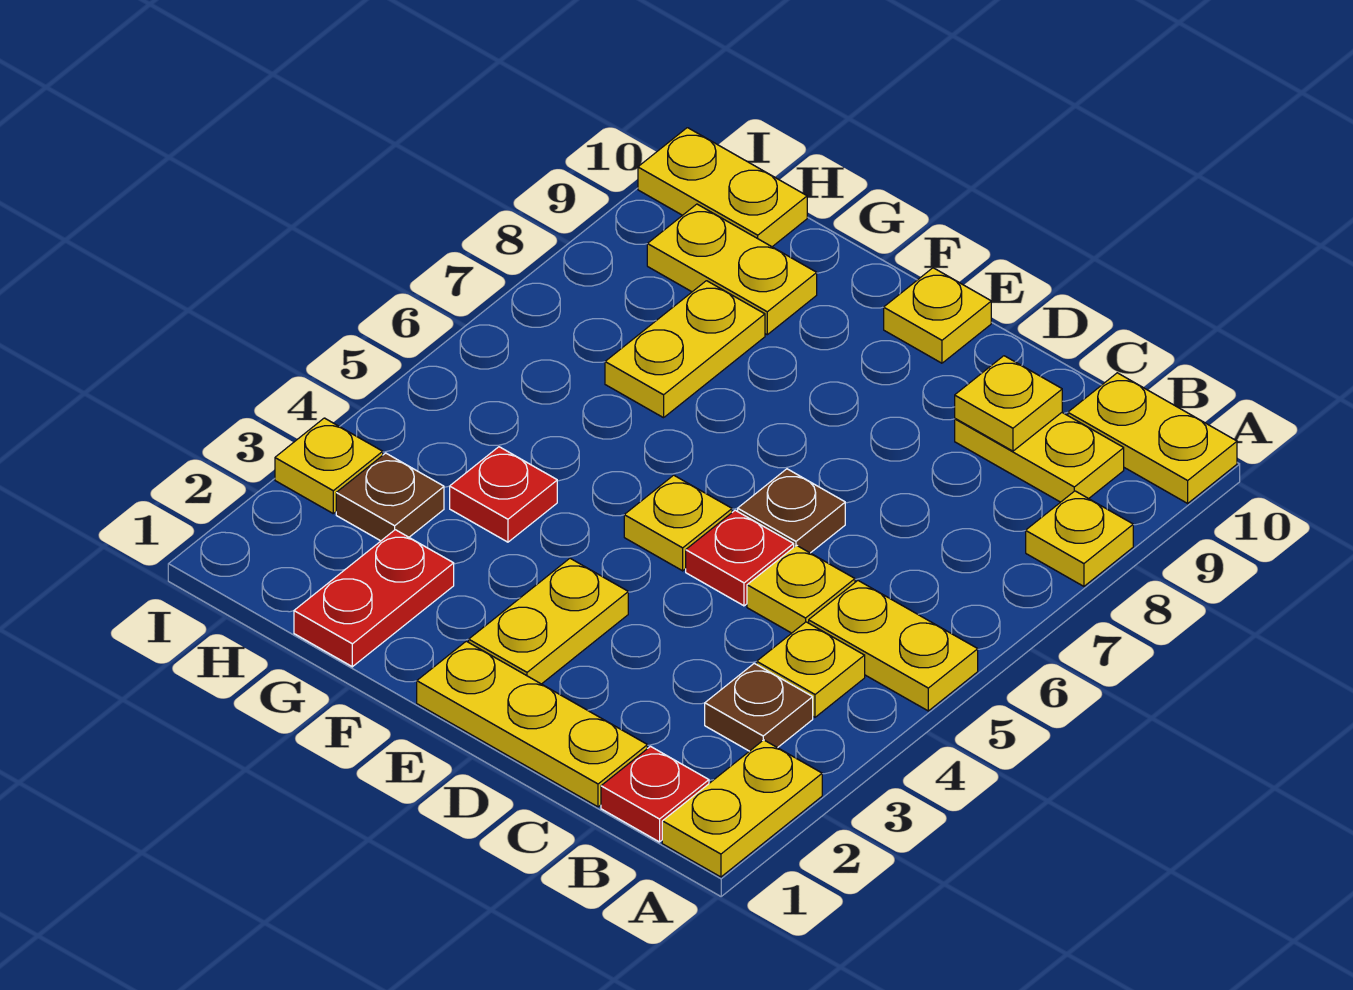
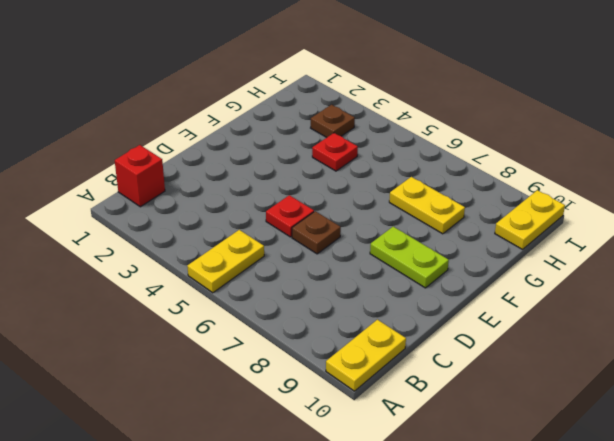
red 1x1 brick [115,145,165,207] -> red 1x1 plate [601,747,709,842]
lime 1x2 plate [370,227,449,288] -> none
none -> yellow 1x2 plate [662,740,822,877]
none -> yellow 1x1 plate [1026,491,1133,586]
none -> brown 1x1 plate [705,663,813,751]

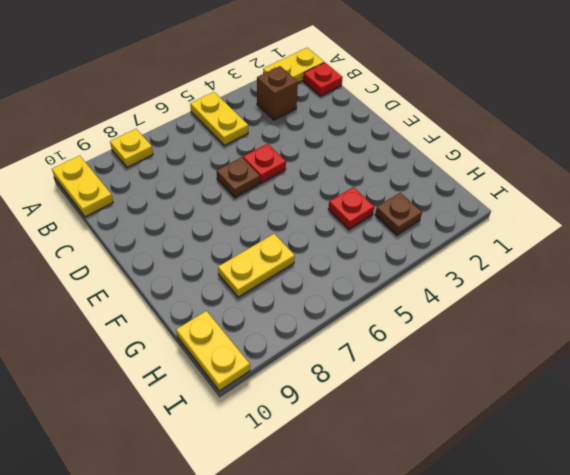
brown 1x1 brick [257,66,298,120] -> brown 1x1 plate [705,663,813,751]
none -> yellow 1x1 plate [757,622,865,717]
none -> yellow 1x2 plate [955,413,1124,502]
none -> yellow 1x3 plate [417,641,647,807]

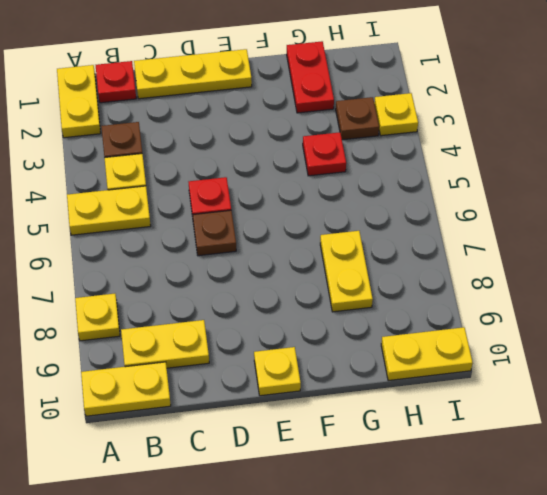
none -> yellow 1x1 plate [747,545,855,633]
none -> yellow 1x2 plate [469,558,628,684]
none -> yellow 1x1 plate [624,475,732,571]

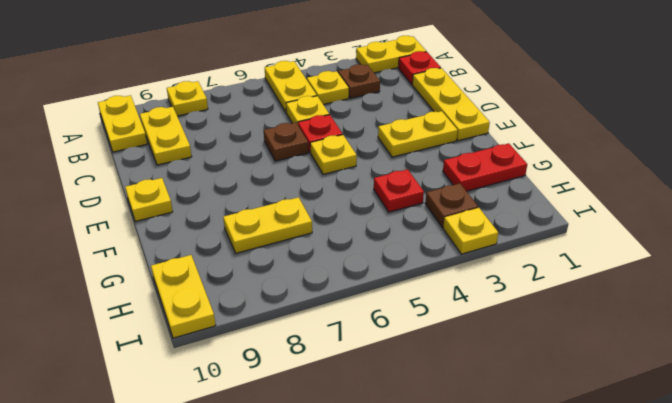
none -> yellow 1x2 plate [647,204,817,335]
none -> yellow 1x1 plate [955,356,1062,451]

